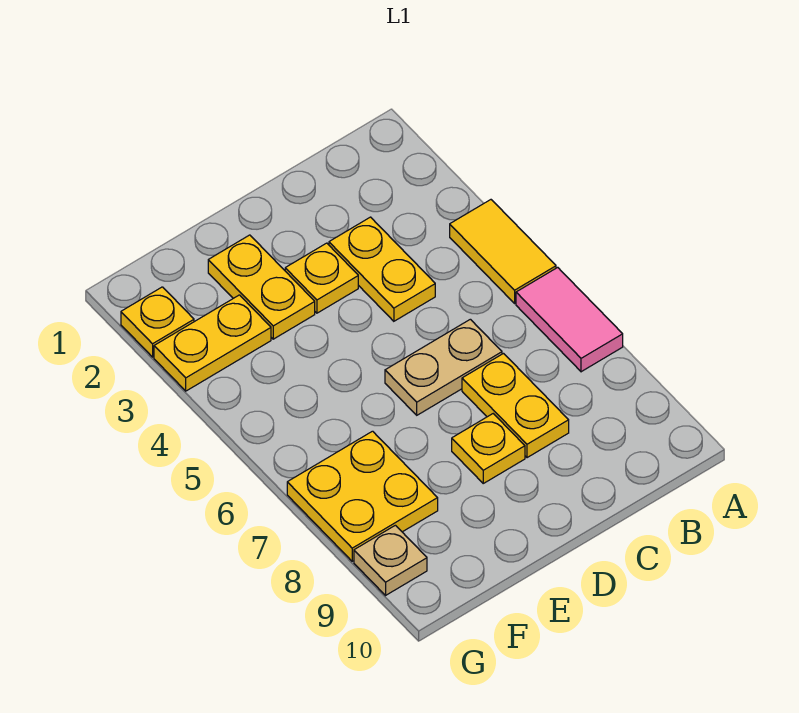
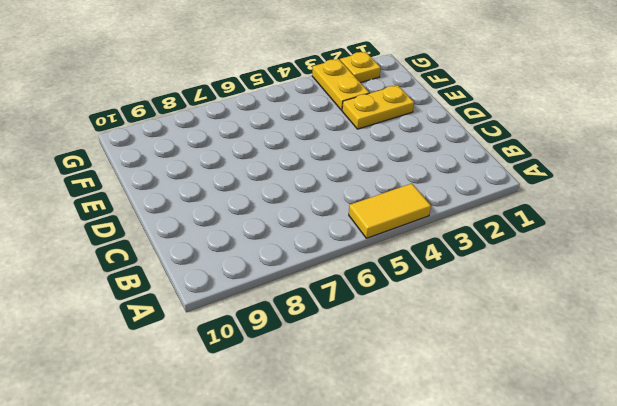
none -> pink 1x2 tile [516,267,623,372]
none -> yellow 1x2 plate [329,217,435,321]
none -> tan 1x2 plate [385,319,502,415]

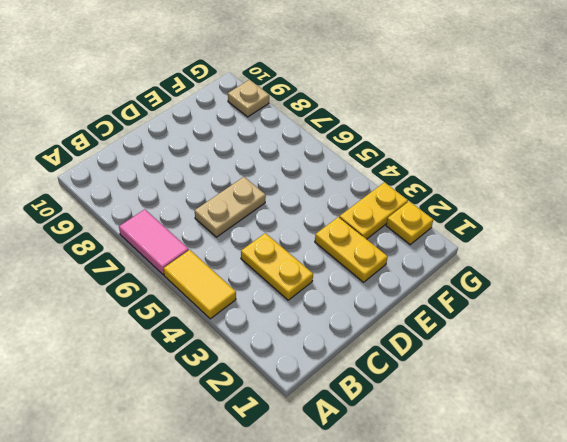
none -> yellow 1x2 plate [462,354,569,458]
none -> yellow 1x1 plate [285,243,358,313]
none -> yellow 1x1 plate [452,414,525,483]

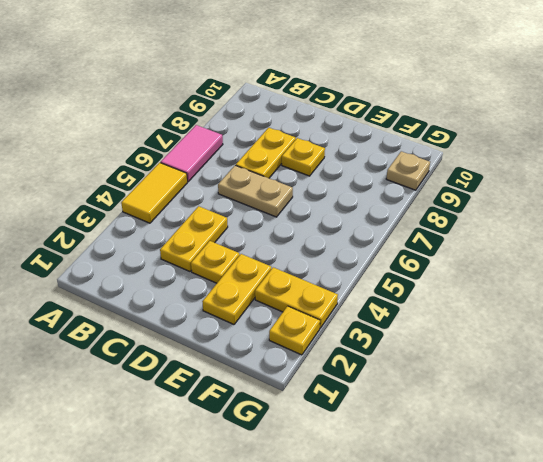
none -> yellow 2x2 plate [287,431,438,561]

